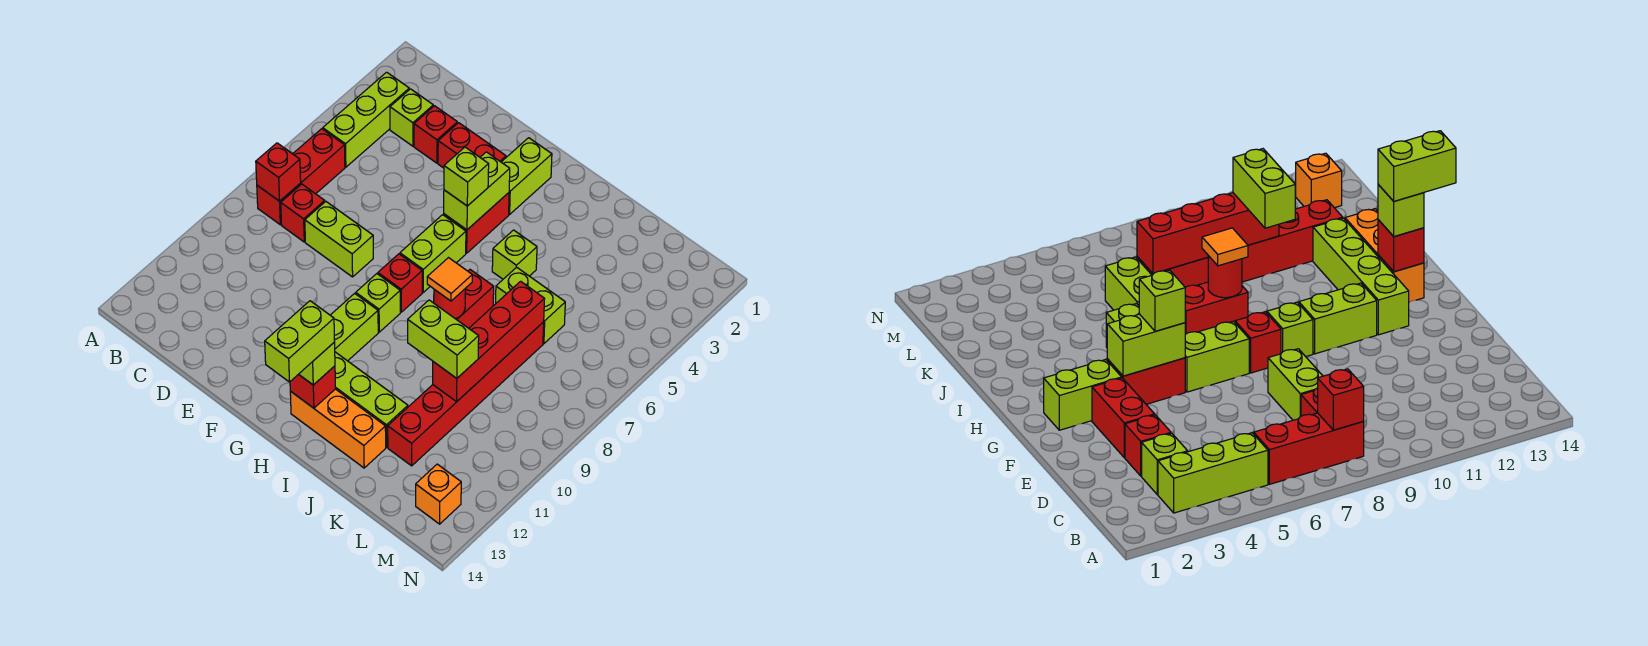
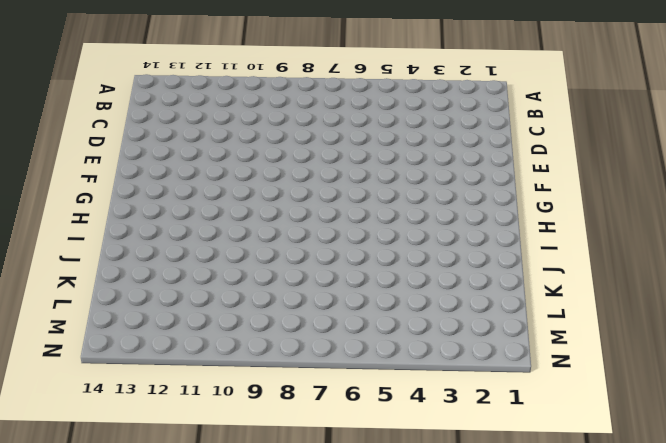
none -> lime 1x3 brick [323,72,409,167]
none -> red 1x3 brick [257,129,345,225]
none -> lime 1x1 brick [390,89,433,146]
none -> red 1x1 brick [281,184,325,242]

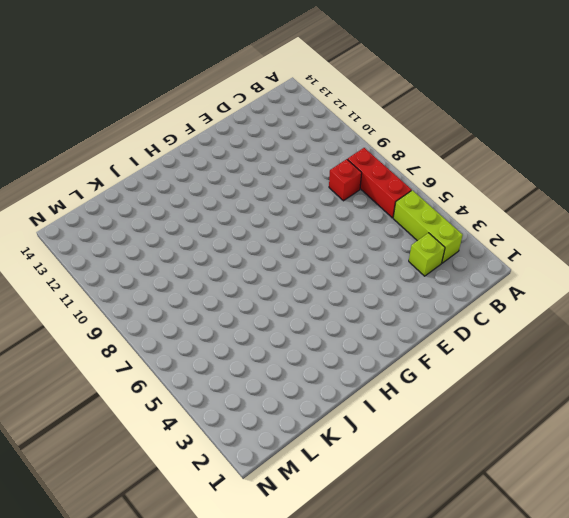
none -> red 1x1 brick [414,106,457,163]
none -> lime 1x2 brick [305,202,373,277]
none -> red 1x2 brick [438,123,506,168]
none -> lime 1x2 brick [502,138,552,214]

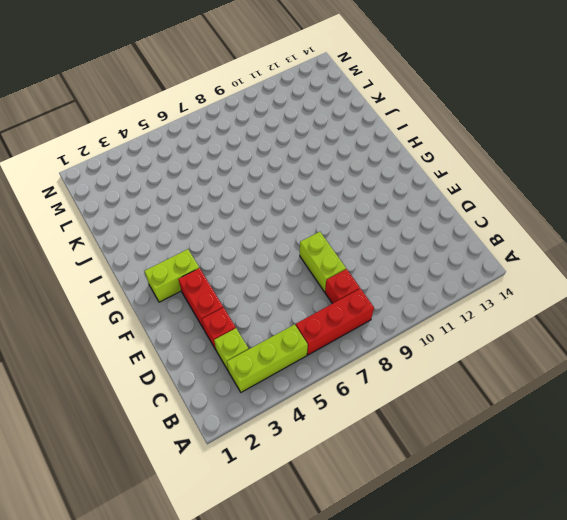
none -> red 1x2 brick [444,193,509,253]
none -> lime 1x2 brick [400,215,466,292]
none -> red 1x1 brick [378,254,422,312]
none -> lime 1x1 brick [356,274,400,332]

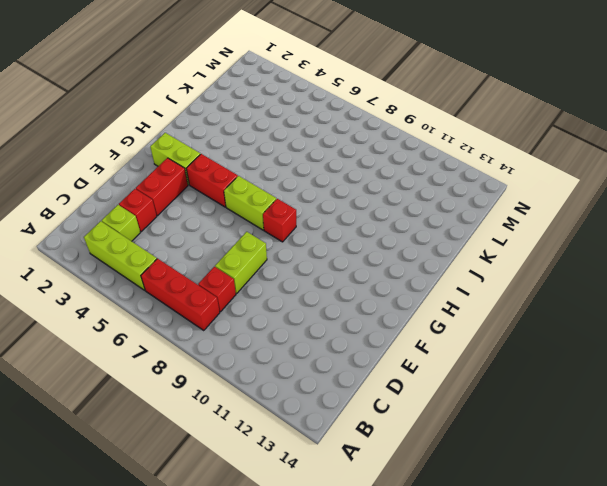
none -> lime 1x1 brick [356,274,400,332]
none -> lime 1x2 brick [330,293,378,361]
none -> lime 1x4 brick [335,352,408,447]
none -> orange 1x3 brick [290,389,386,468]

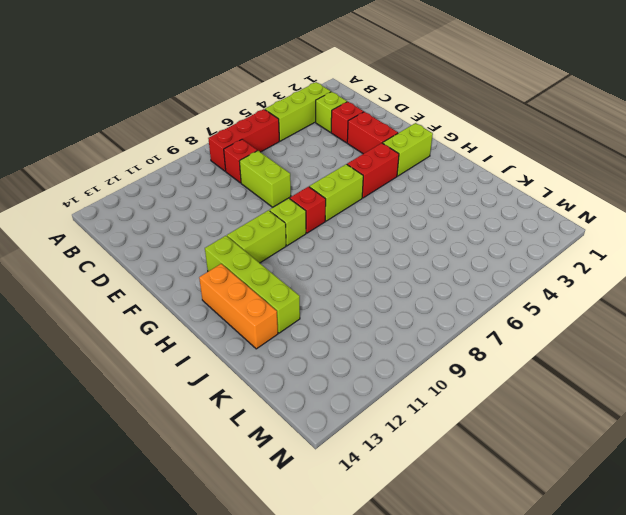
none -> lime 1x1 brick [492,230,537,279]
none -> red 1x2 brick [456,270,494,328]
none -> lime 1x2 brick [496,267,565,344]
none -> red 1x6 brick [388,322,544,466]

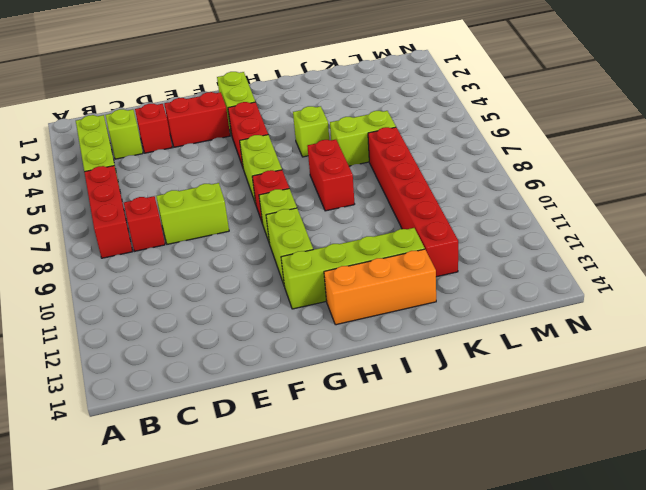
none -> orange 1x1 brick [416,464,461,524]
none -> red 1x1 brick [256,143,301,201]
none -> lime 1x2 brick [444,152,510,230]
none -> red 1x1 brick [290,366,336,408]

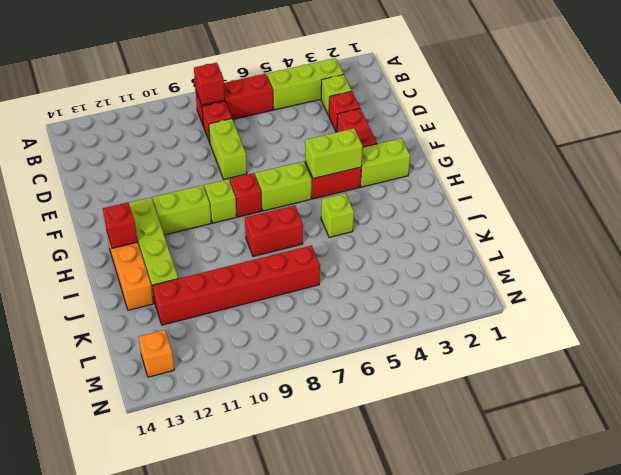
none -> lime 1x2 brick [496,267,565,344]
none -> red 1x1 round brick [433,288,466,319]
none -> red 1x4 brick [433,281,544,402]
none -> lime 1x1 brick [444,147,489,206]

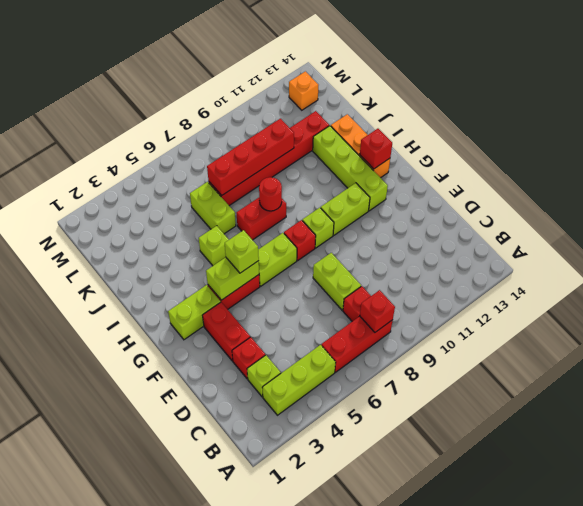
none -> lime 1x1 brick [299,342,335,385]
none -> orange 1x1 tile [427,258,472,301]
none -> lime 1x2 brick [408,300,479,378]
none -> lime 1x2 brick [265,301,335,382]

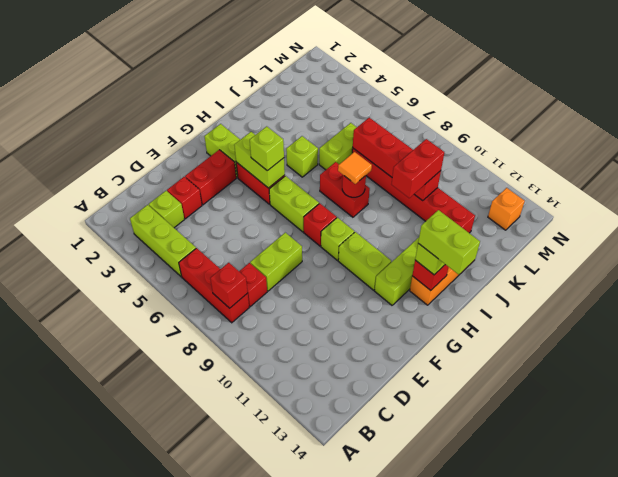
red 1x2 brick [391,139,444,198] -> lime 1x2 brick [408,300,479,378]

